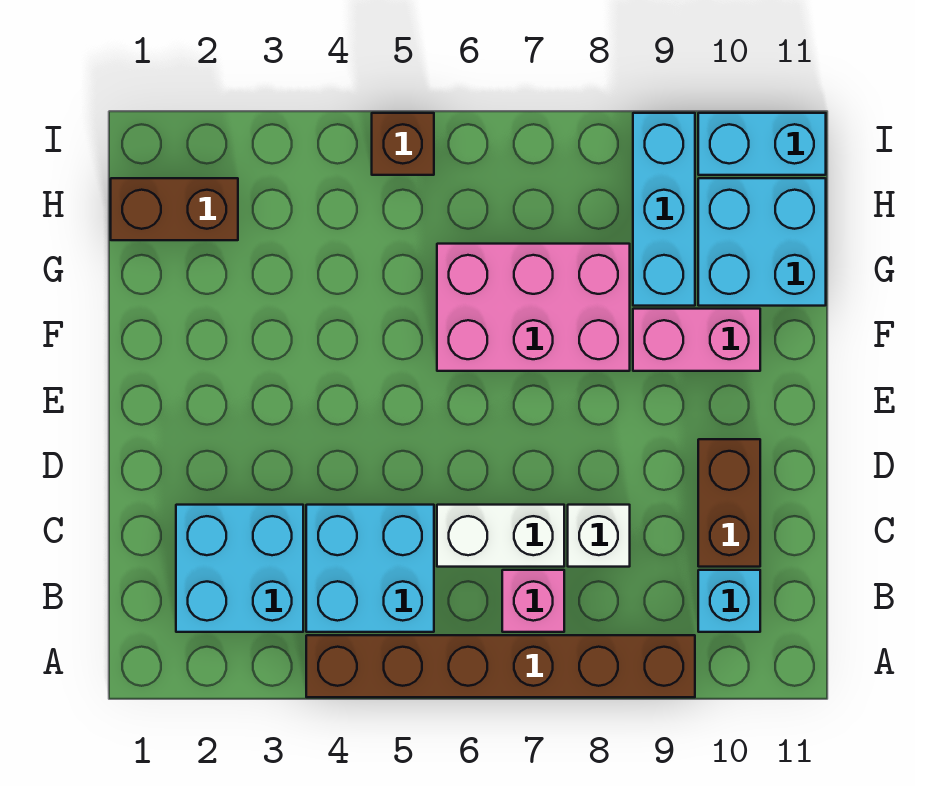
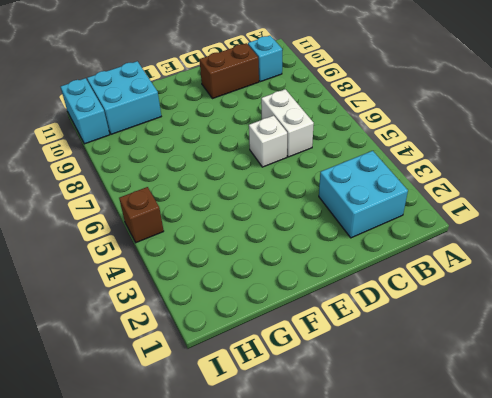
white 1x1 brick [249,116,287,167] -> white 1x1 brick moved to [568,505,630,567]
none -> brown 1x6 brick [306,635,695,697]
none -> cyan 2x2 brick [306,505,434,632]
none -> pink 1x1 brick [502,570,564,632]

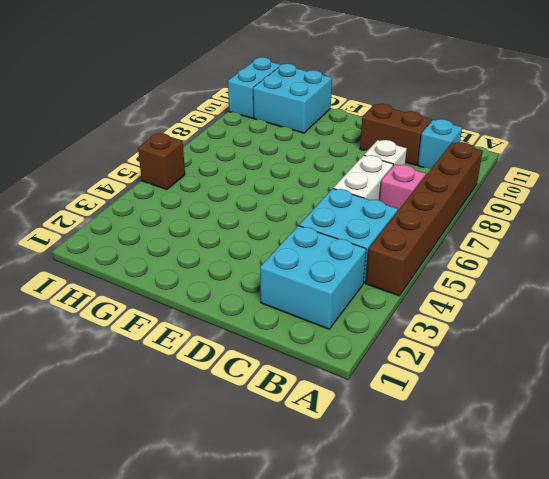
none -> pink 2x3 brick [437,244,630,371]
none -> pink 1x2 brick [633,309,760,371]
none -> cyan 1x3 brick [633,113,695,306]

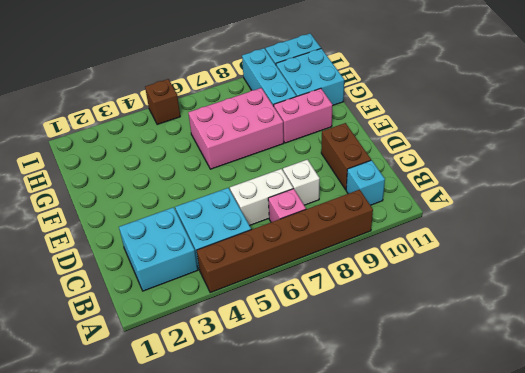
none -> brown 1x2 brick [111,178,238,240]

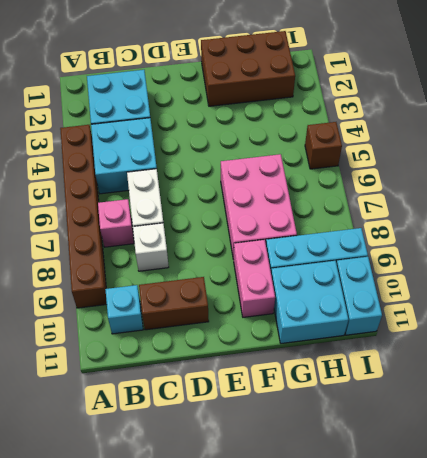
brown 2x3 brick [201,31,295,106] -> brown 1x2 brick [111,178,238,240]

